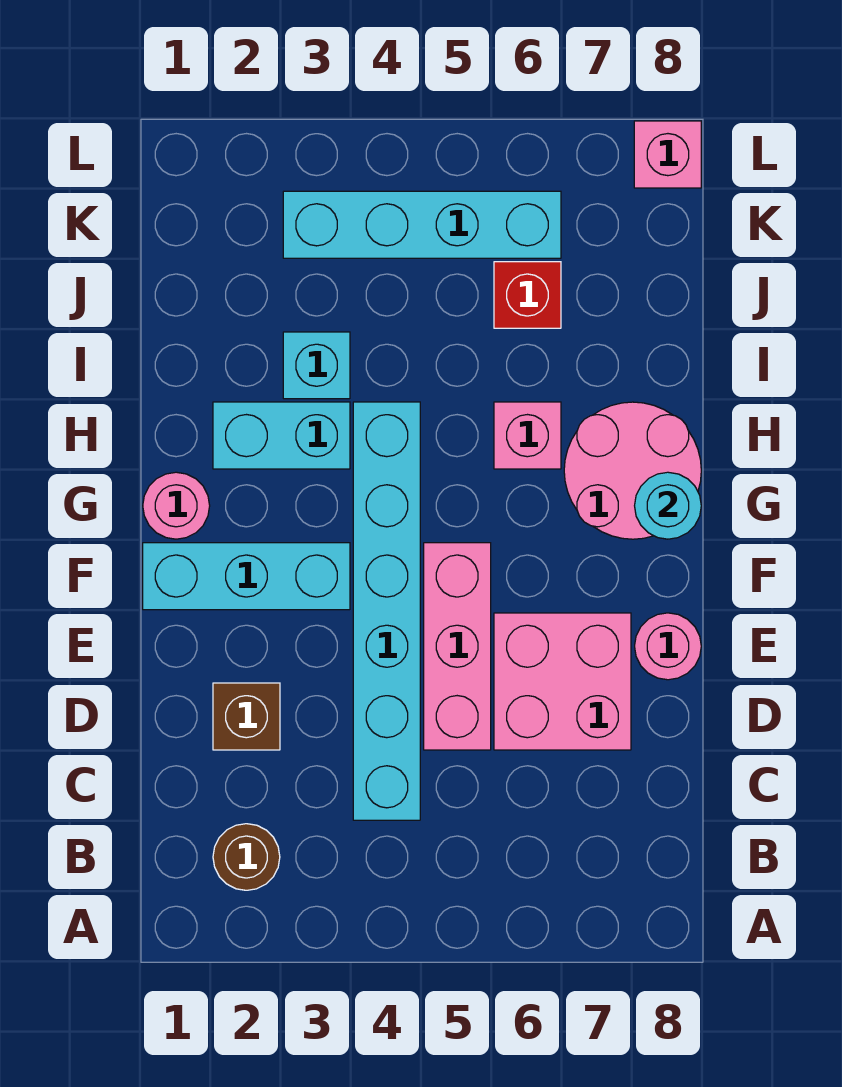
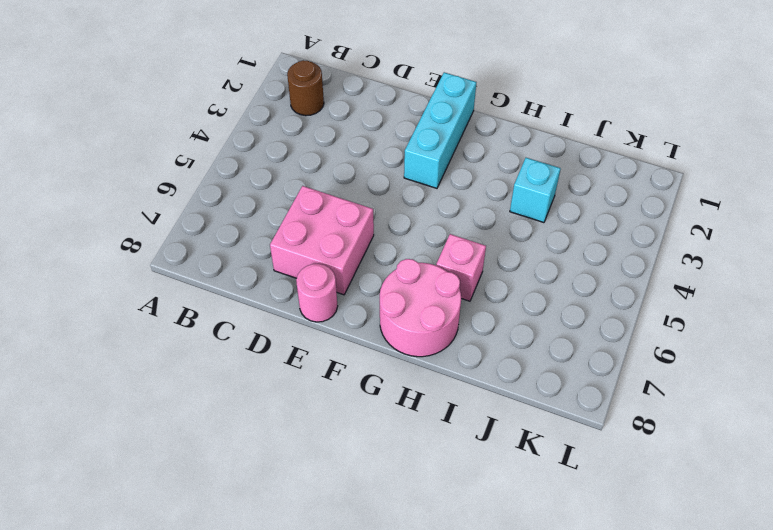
none -> cyan 1x6 brick [353,402,420,820]
none -> brown 1x1 brick [213,683,280,750]
none -> pink 1x3 brick [424,543,491,750]

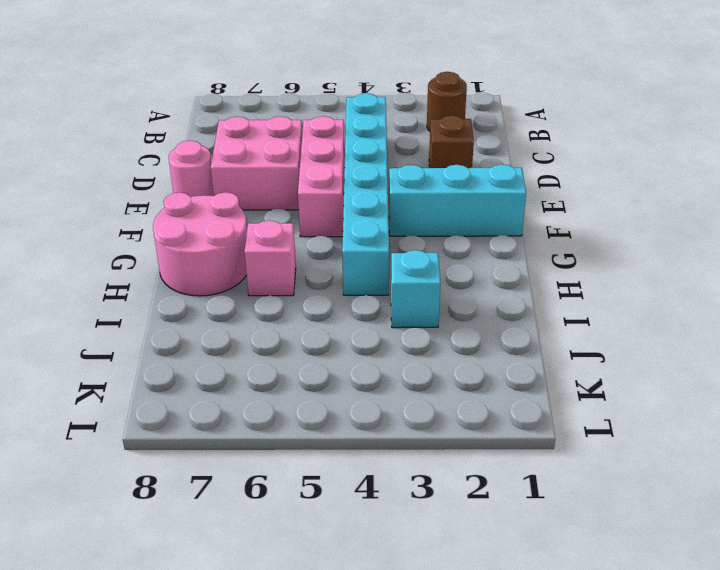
none -> pink 1x1 round brick [143,472,210,539]
none -> cyan 1x2 brick [213,402,350,469]
none -> red 1x1 brick [494,262,561,328]

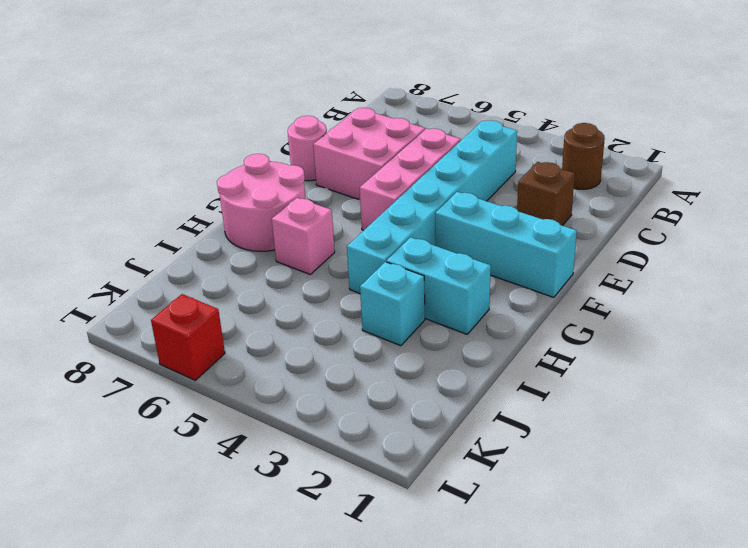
red 1x1 brick [151,294,225,380] -> red 1x1 brick moved to [494,262,561,328]
none -> pink 1x1 round brick [143,472,210,539]
none -> cyan 1x4 brick [283,191,561,258]
none -> pink 1x1 brick [634,121,701,188]

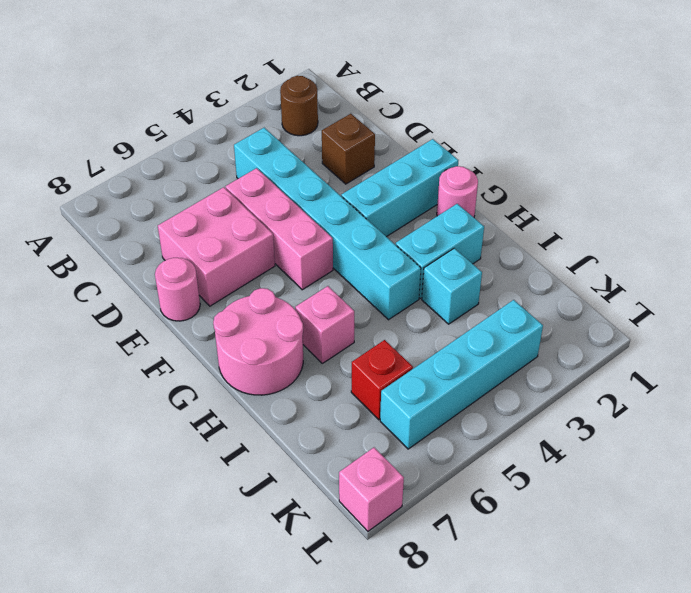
none -> cyan 1x1 round brick [635,472,701,539]

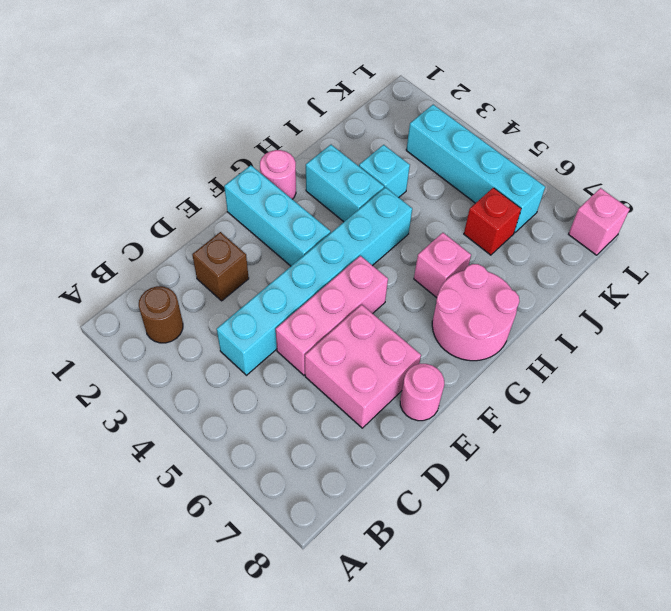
none -> cyan 1x1 round brick [635,472,701,539]

